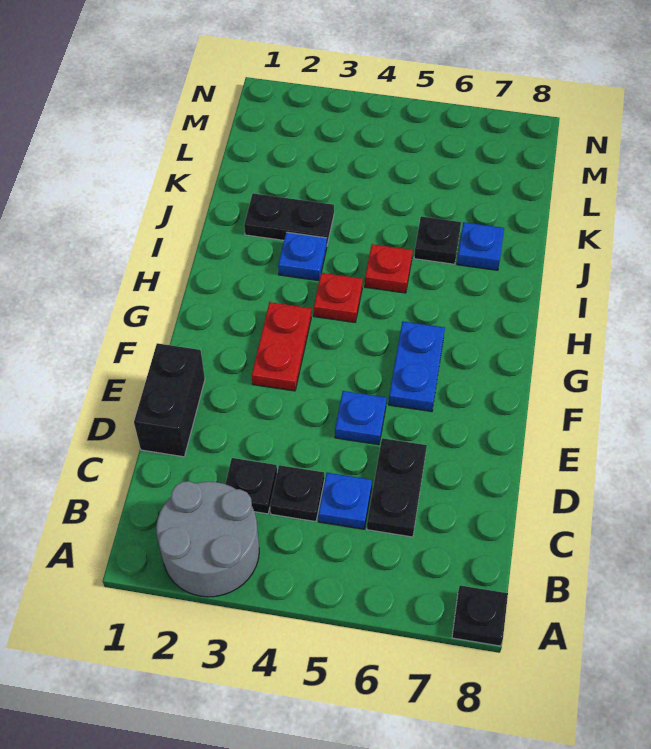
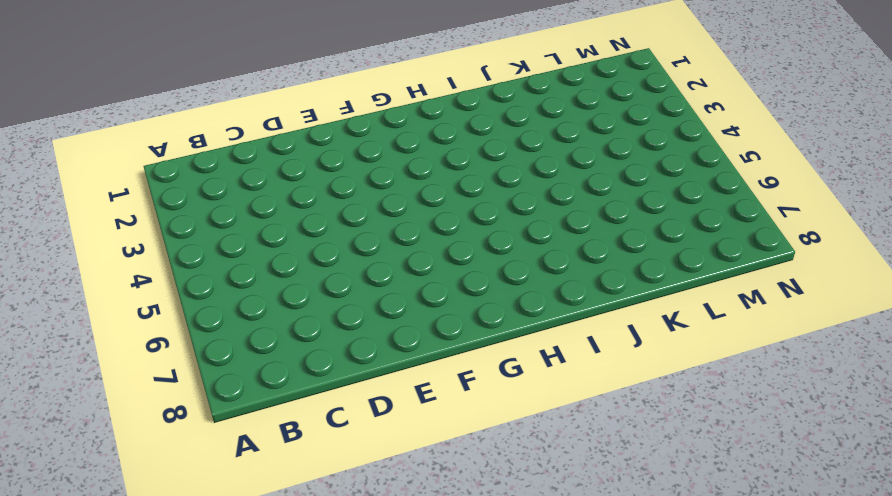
none -> grey 2x2 round brick [156,481,259,597]
none -> black 1x1 plate [452,585,508,646]
none -> black 1x1 plate [225,458,277,514]

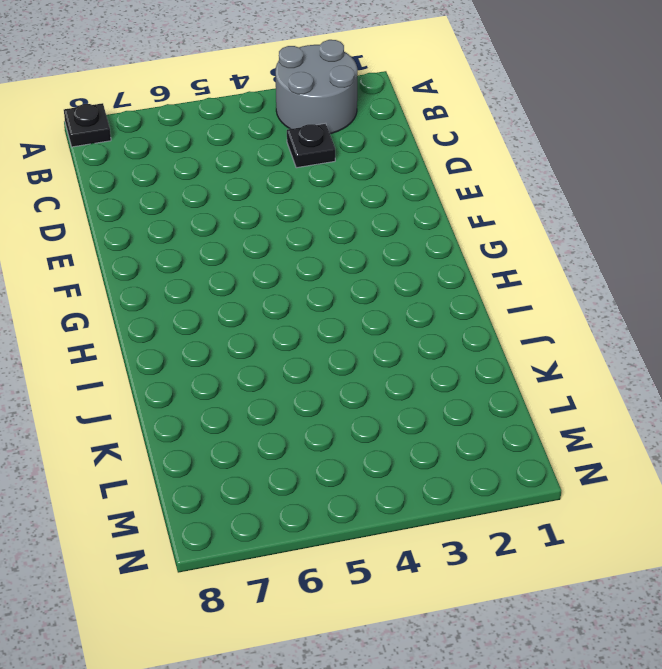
none -> black 1x1 plate [270,465,324,522]
none -> blue 1x1 plate [318,473,372,529]
none -> black 1x2 plate [367,438,427,537]

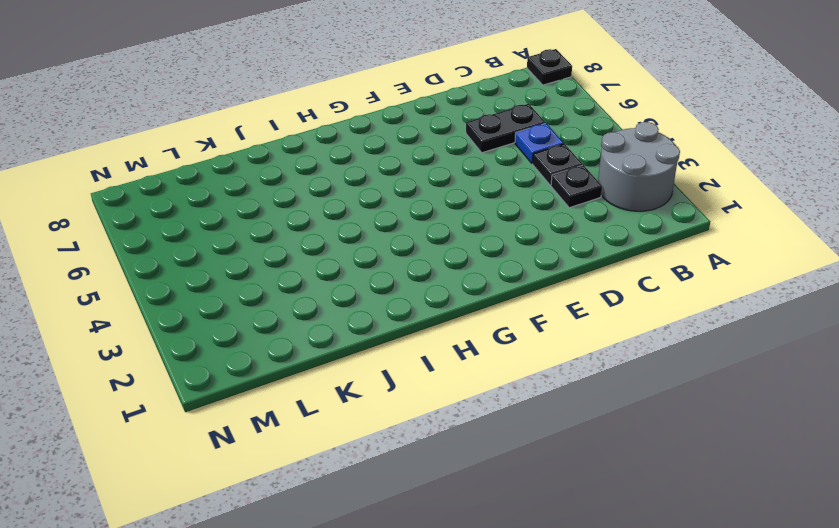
none -> black 1x2 brick [134,343,205,457]
none -> blue 1x1 plate [335,391,387,445]
none -> red 1x2 plate [252,302,311,391]

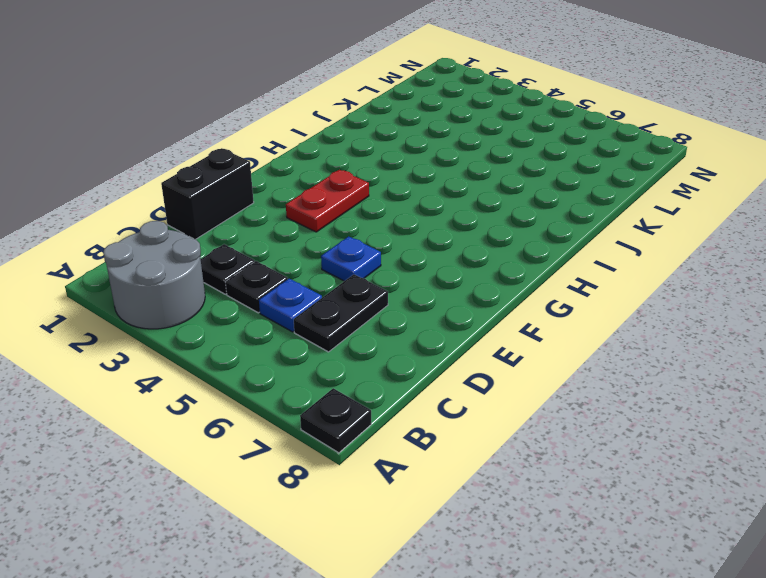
none -> blue 1x2 plate [389,321,445,412]
none -> red 1x1 plate [314,273,363,322]
none -> blue 1x1 plate [278,232,327,281]

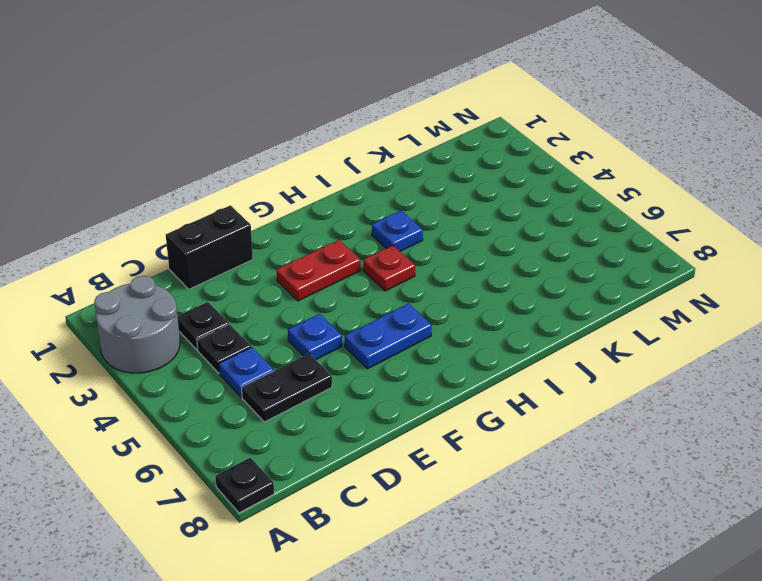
none -> red 1x1 plate [365,244,413,293]
none -> black 1x2 plate [244,193,334,244]
none -> black 1x1 plate [414,216,461,264]

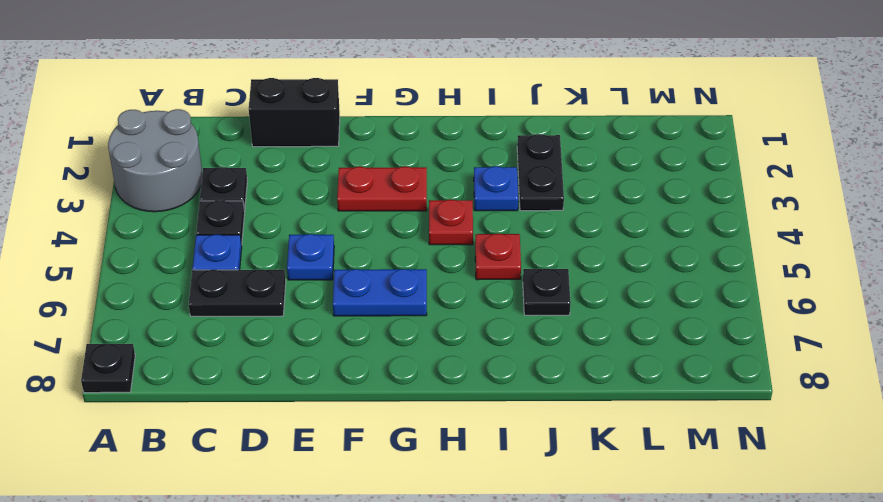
none -> blue 1x1 plate [457,222,504,270]

